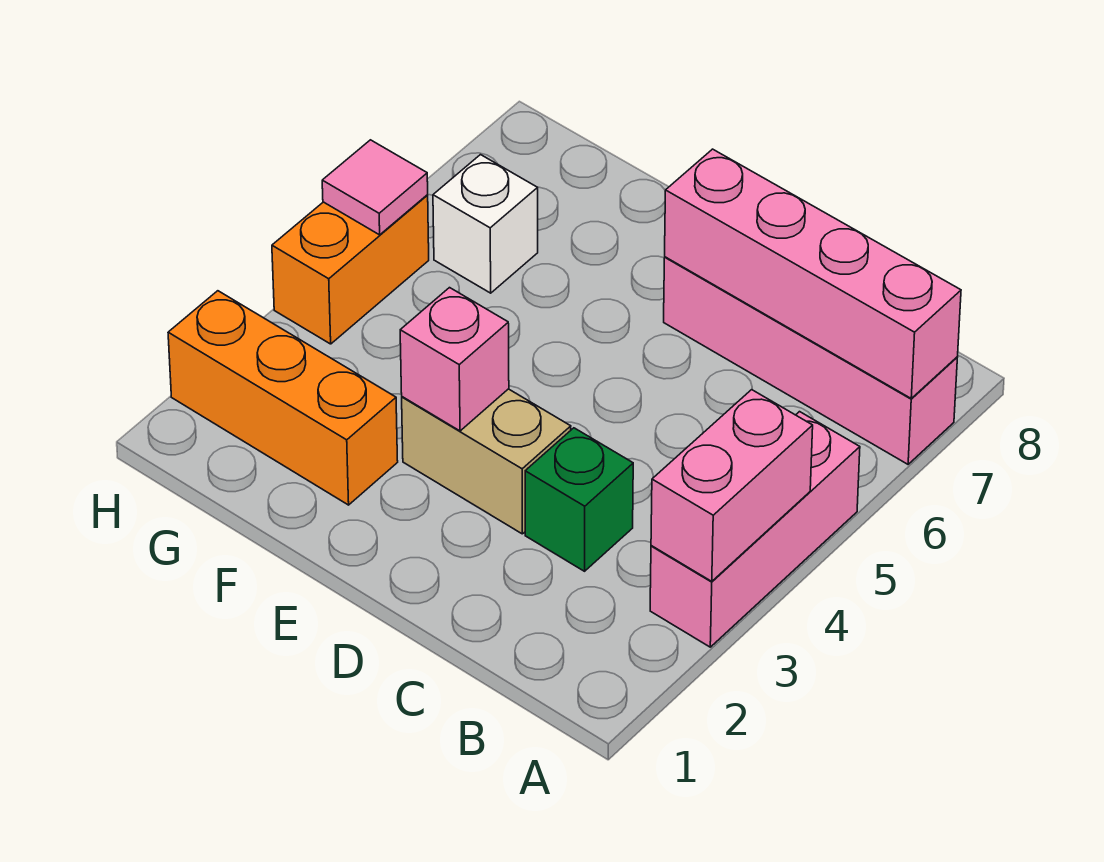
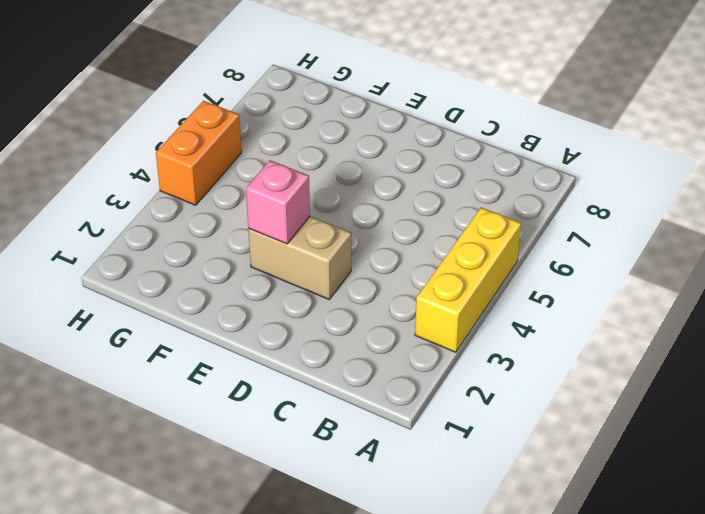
yellow 1x3 brick [415,208,521,352] -> pink 1x3 brick [650,412,860,647]
none -> pink 1x4 brick [664,257,958,464]
none -> green 1x1 brick [525,428,633,571]

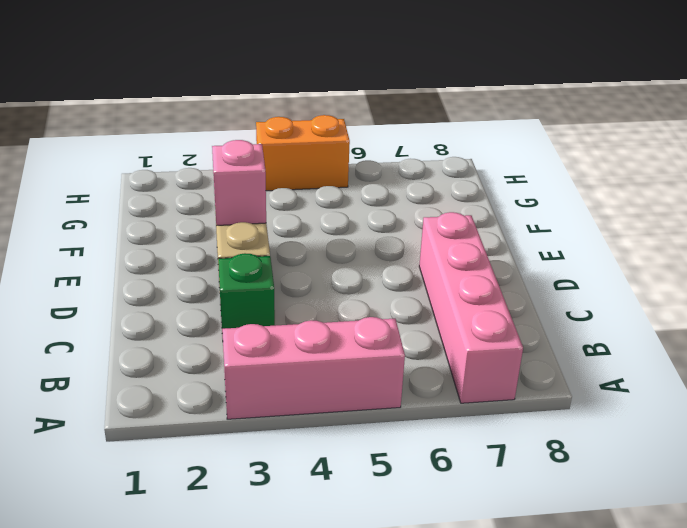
none -> orange 1x3 brick [168,291,398,505]
none -> white 1x1 brick [433,155,538,293]

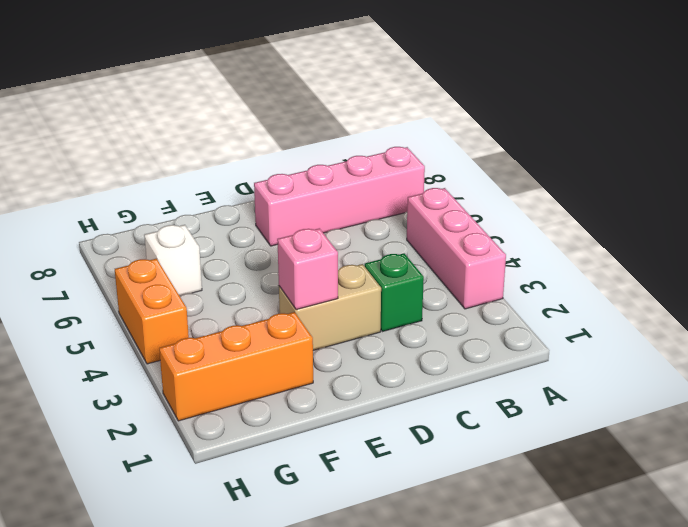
none -> pink 1x2 brick [651,390,813,581]
none -> pink 1x4 brick [665,149,961,398]

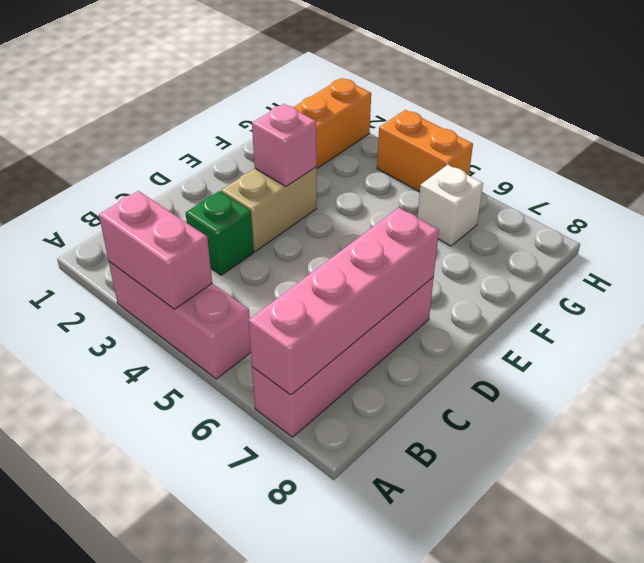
none -> pink 1x1 tile [322,140,428,235]

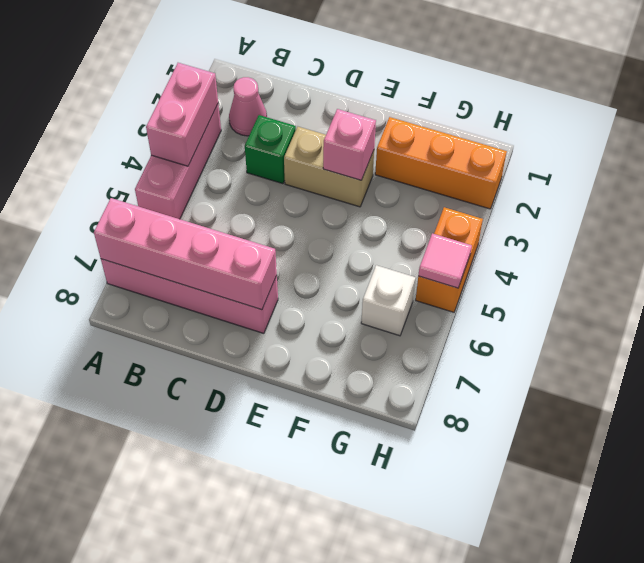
pink 1x1 cone [229,77,267,136] -> none

